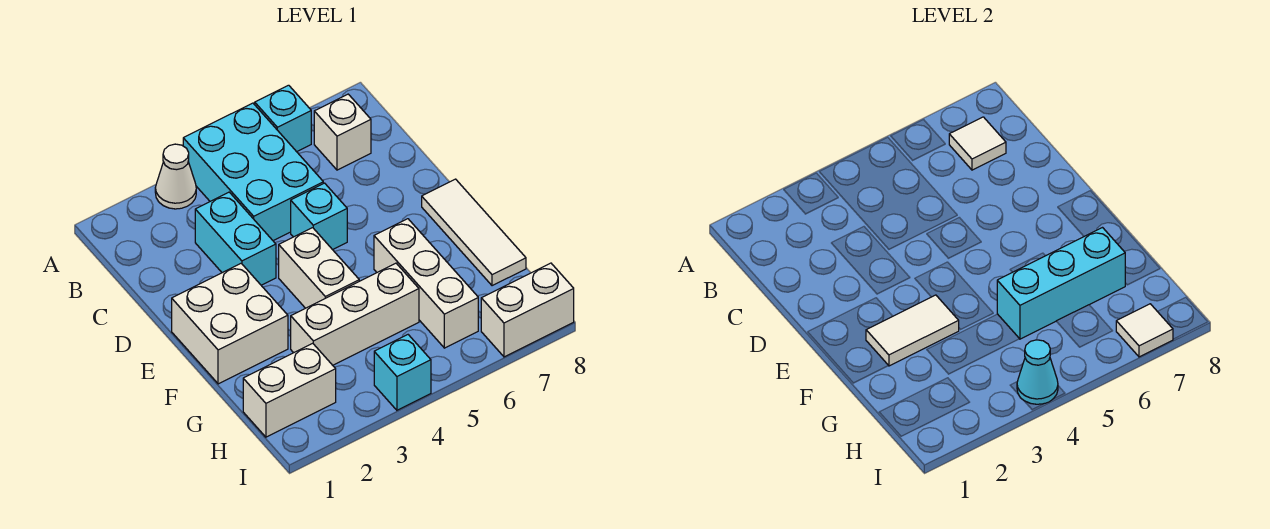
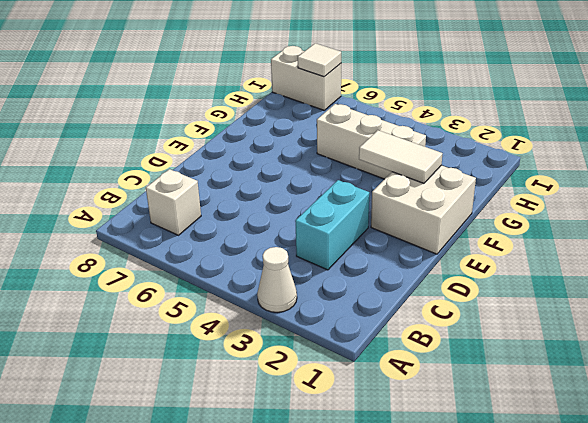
none -> cyan 2x3 brick [183,103,323,241]
none -> cyan 1x1 brick [255,85,311,152]
none -> cyan 1x1 brick [291,183,347,250]

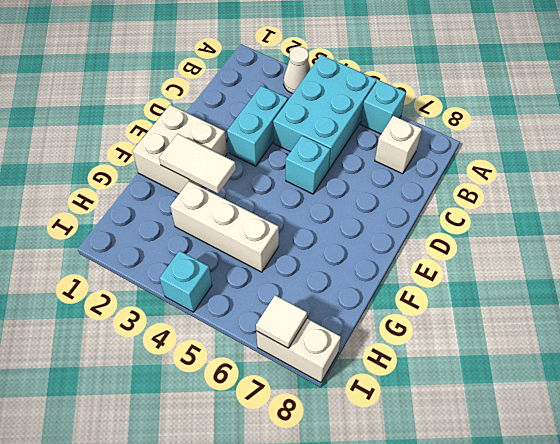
none -> white 1x2 brick [279,228,359,308]
none -> white 1x3 tile [422,179,526,286]
none -> white 1x3 brick [374,219,478,348]

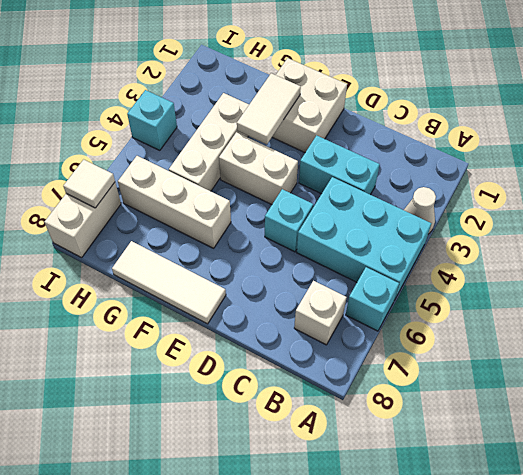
none -> white 1x2 brick [243,343,336,437]
none -> white 1x1 tile [949,117,1006,170]
none -> cyan 1x3 brick [997,228,1125,339]

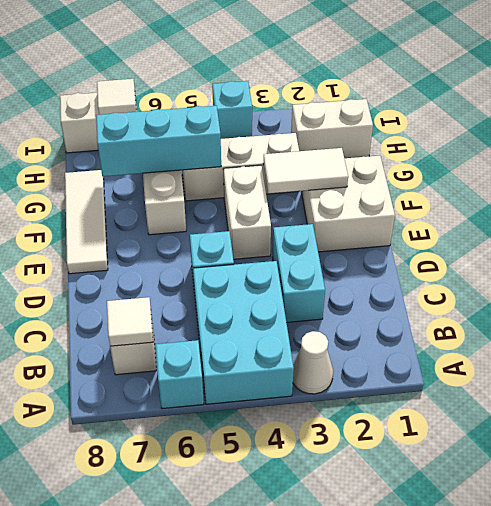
none -> cyan 1x1 cone [1017,340,1058,404]

